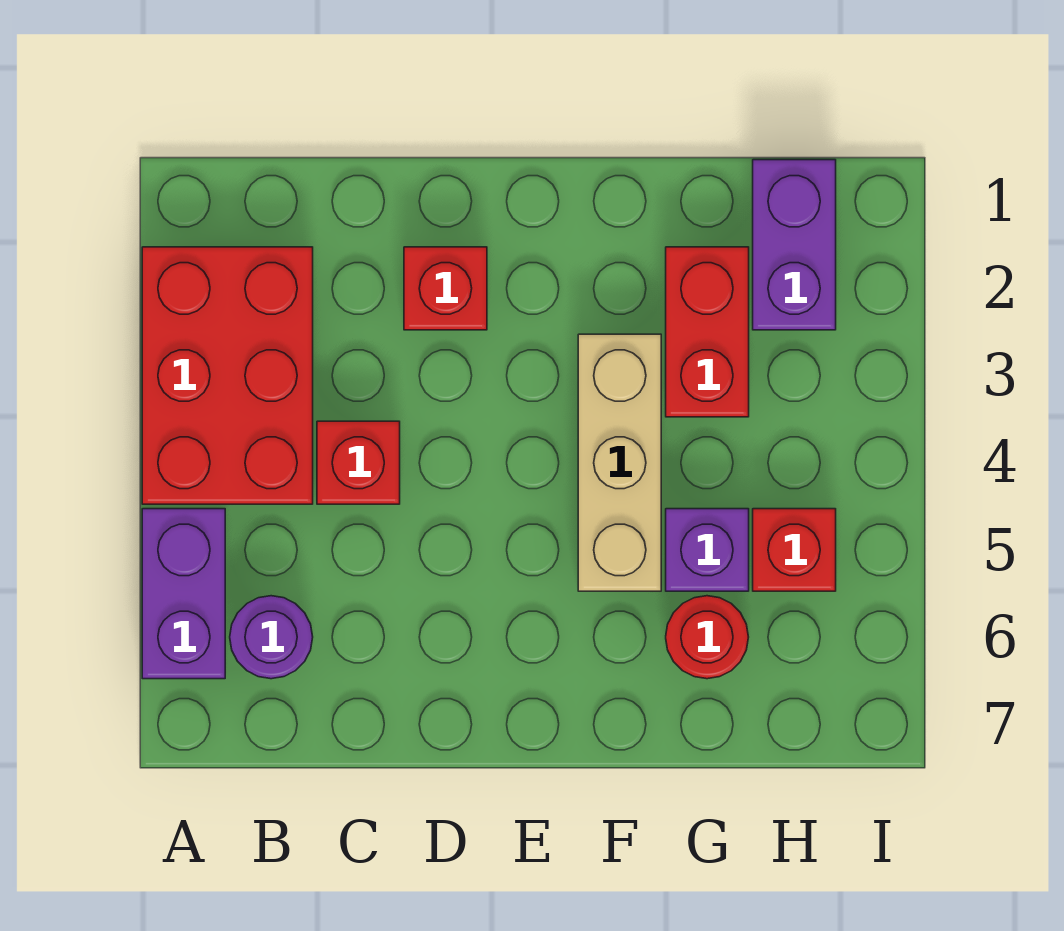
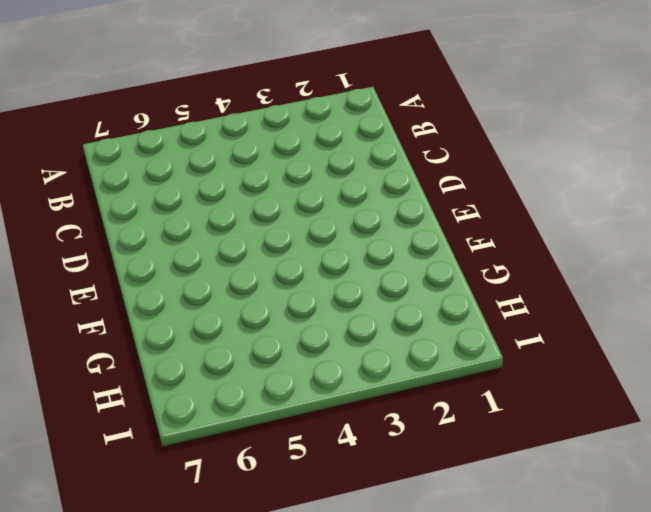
none -> red 2x3 brick [142,247,313,504]
none -> purple 1x2 brick [142,509,225,679]

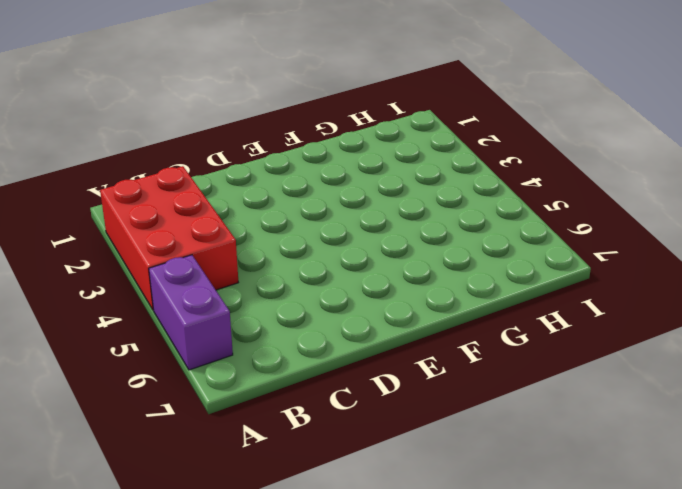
none -> purple 1x1 round brick [230,596,313,679]
none -> red 1x1 brick [317,421,400,504]

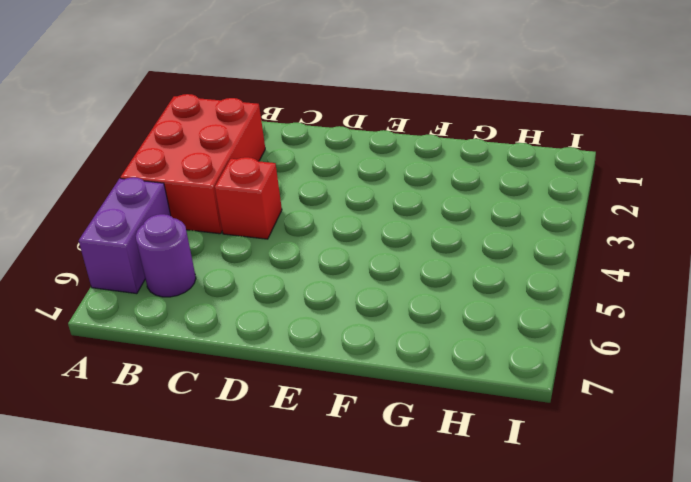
none -> red 1x1 brick [404,247,487,330]
none -> tan 1x3 brick [578,334,661,591]

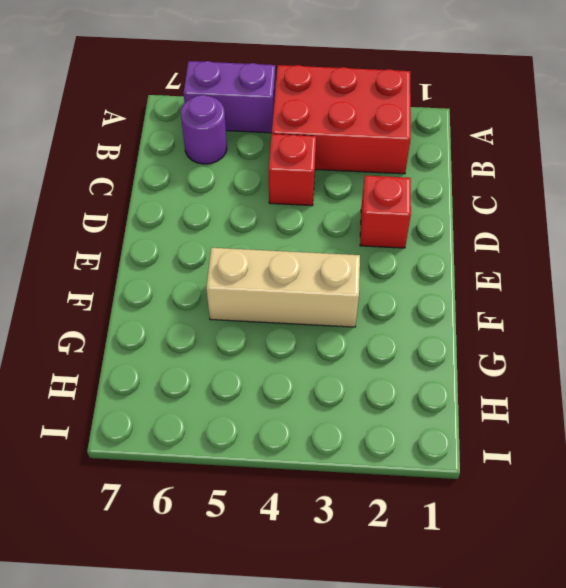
none -> red 1x2 brick [666,247,749,417]
none -> purple 1x1 brick [666,509,749,591]

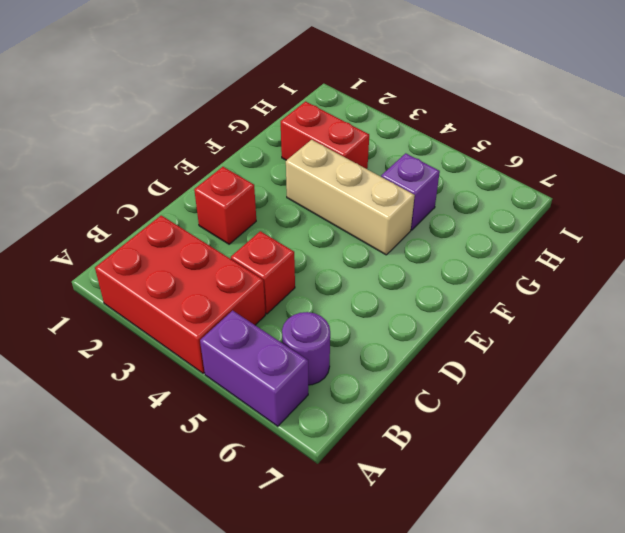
none -> red 1x1 round brick [666,596,748,679]
none -> purple 1x2 brick [753,160,836,330]

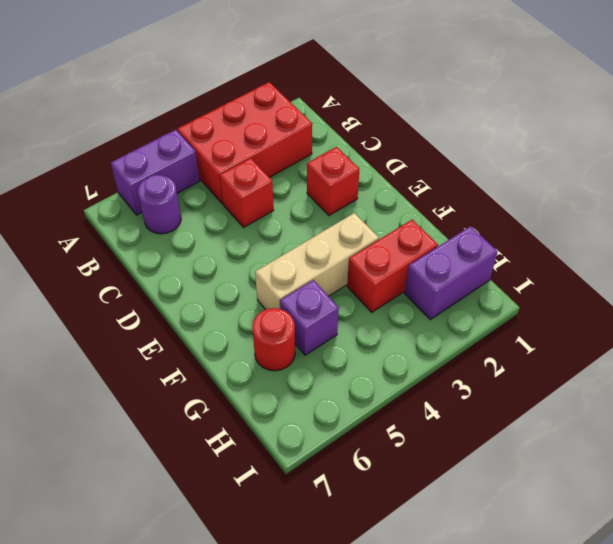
none -> red 1x1 brick [753,509,836,591]

